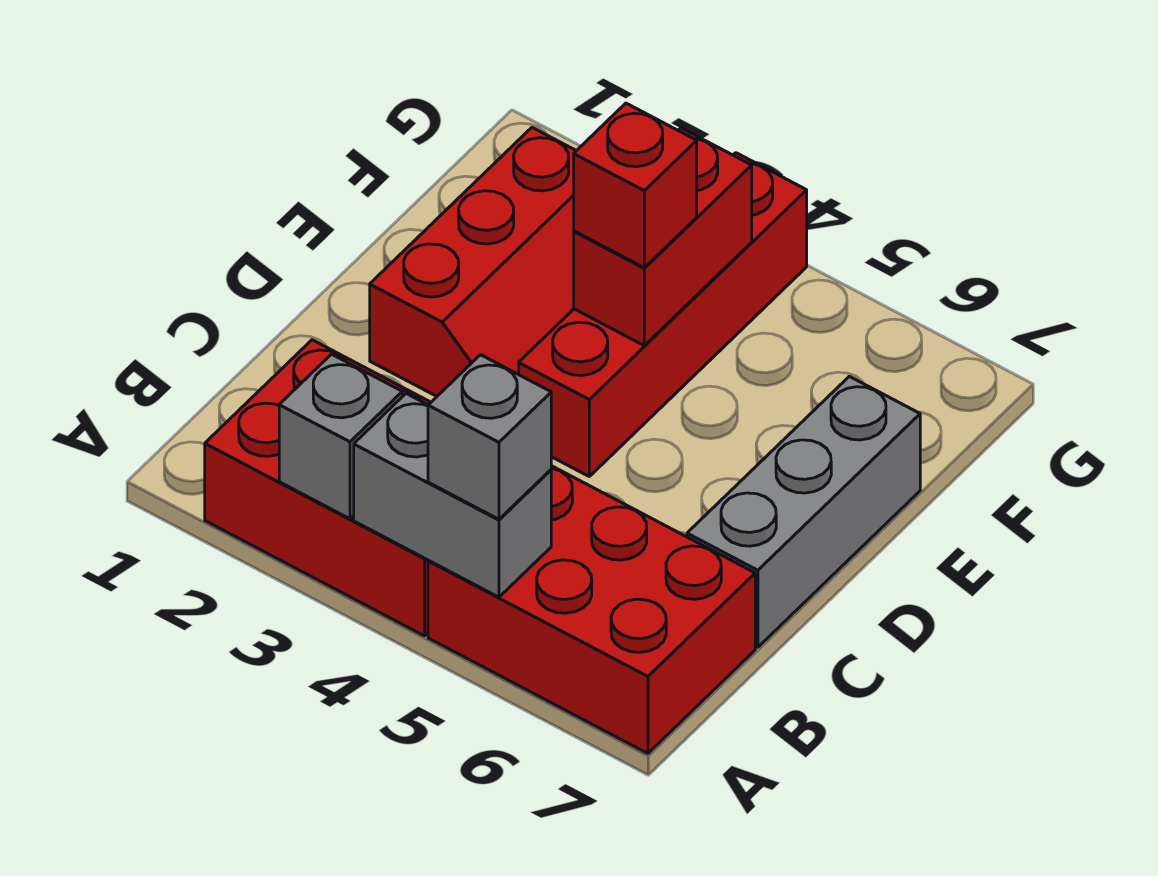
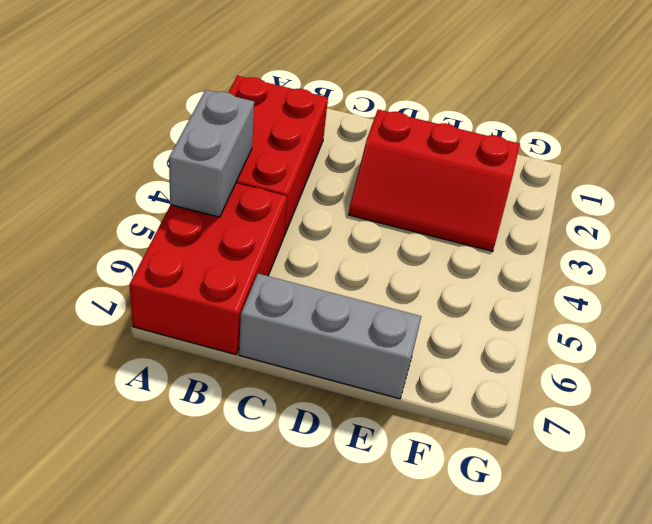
none -> red 1x4 brick [519,153,807,476]
none -> grey 1x1 brick [279,354,402,519]

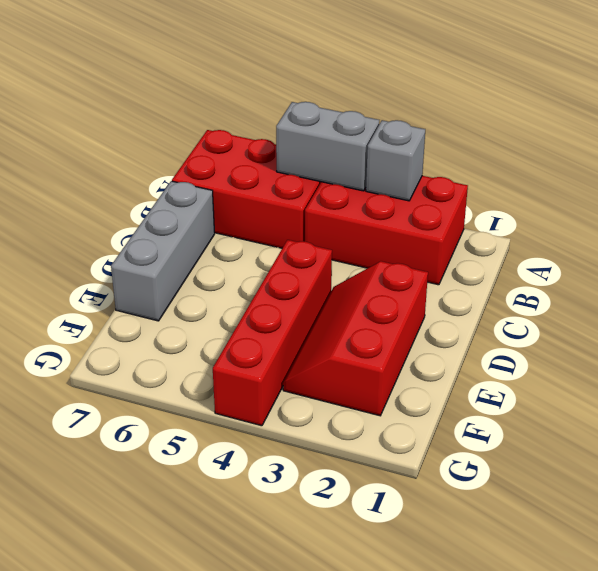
none -> red 1x2 brick [574,128,752,345]
none -> grey 1x1 brick [428,355,551,519]

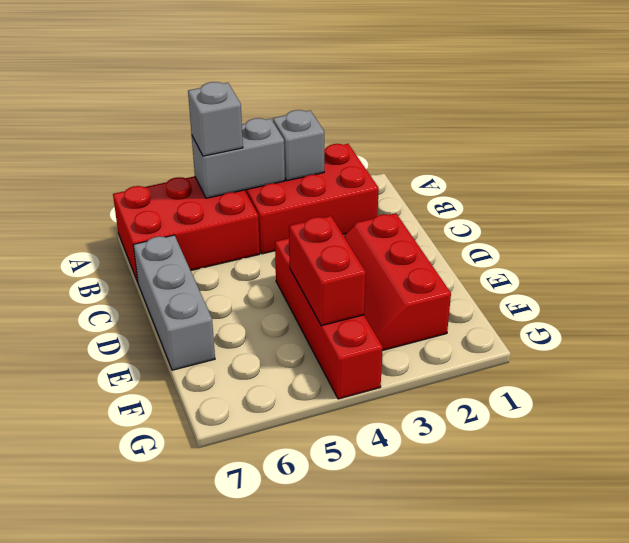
none -> red 1x1 brick [574,103,697,268]

